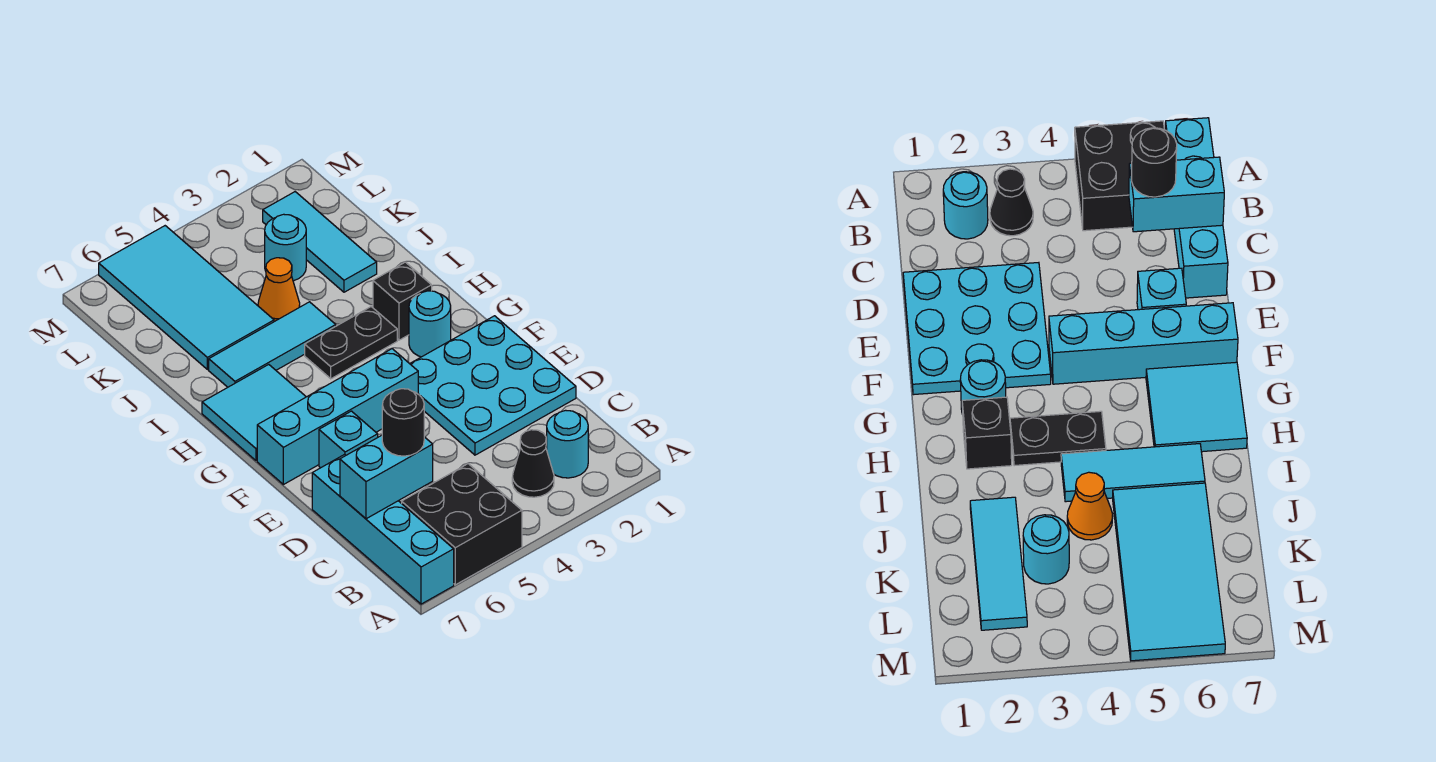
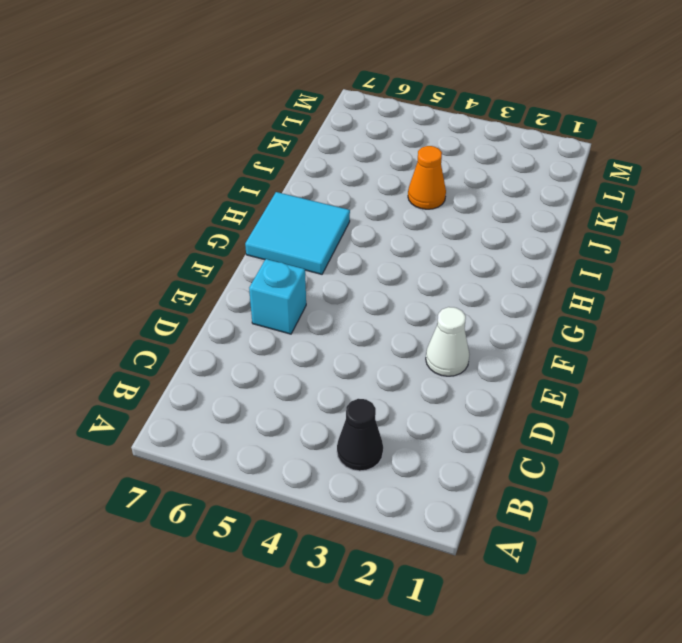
white 1x1 cone [426,307,469,376] -> cyan 3x3 plate [410,316,576,455]
none -> black 2x2 brick [402,464,522,585]
none -> cyan 1x4 brick [312,454,454,604]
none -> cyan 1x1 round brick [547,410,588,478]

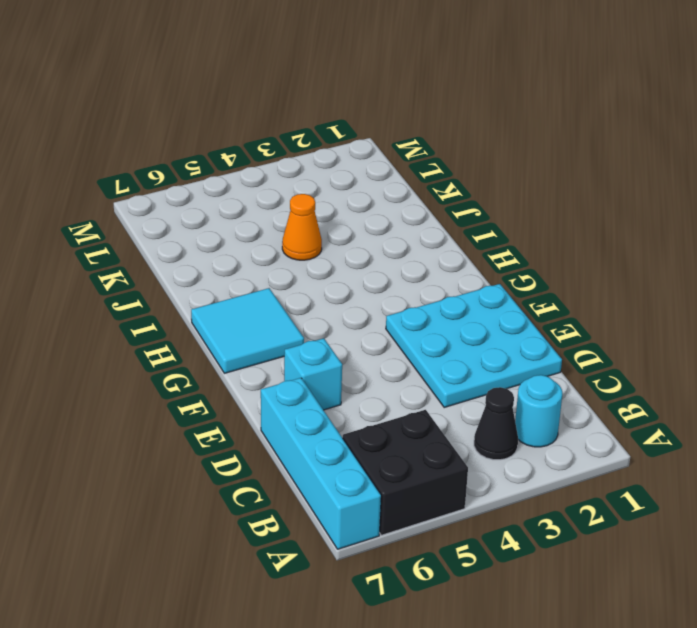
none -> cyan 1x4 brick [257,349,418,485]
none -> cyan 1x1 round brick [409,291,451,357]
none -> black 1x1 brick [373,262,432,340]

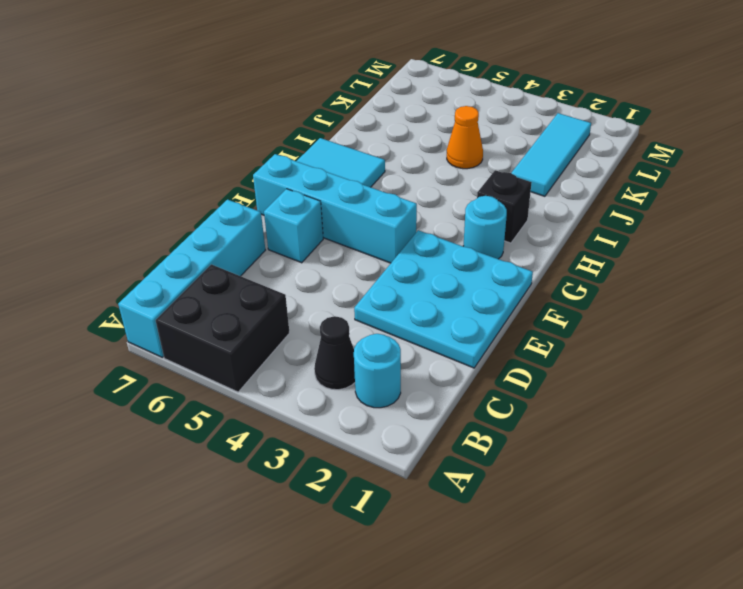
none -> black 1x2 plate [305,307,397,379]
none -> cyan 1x3 tile [209,302,336,387]
none -> cyan 2x4 tile [99,226,274,370]

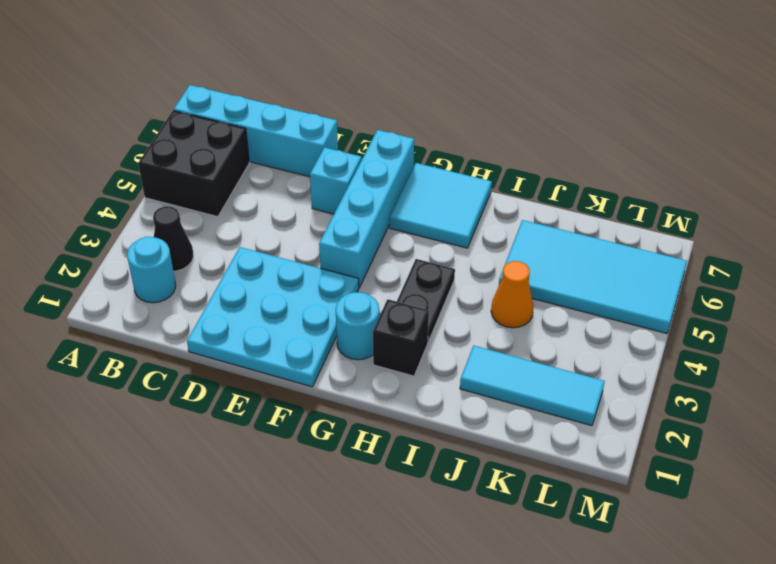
none -> cyan 1x3 tile [209,302,336,387]
none -> cyan 1x1 round brick [265,214,306,281]
none -> cyan 1x2 brick [340,435,433,519]

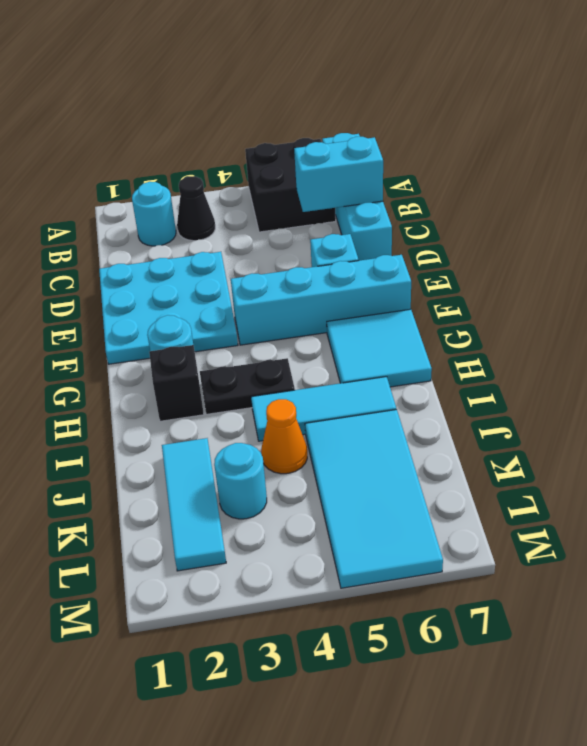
none -> black 1x1 round brick [382,389,424,456]

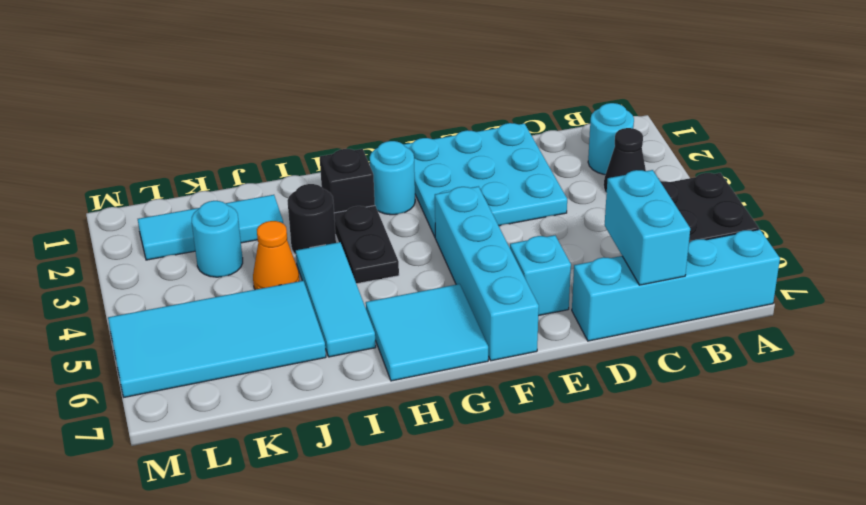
black 1x1 round brick [287,184,336,255] -> black 1x1 round brick moved to [382,389,424,456]

